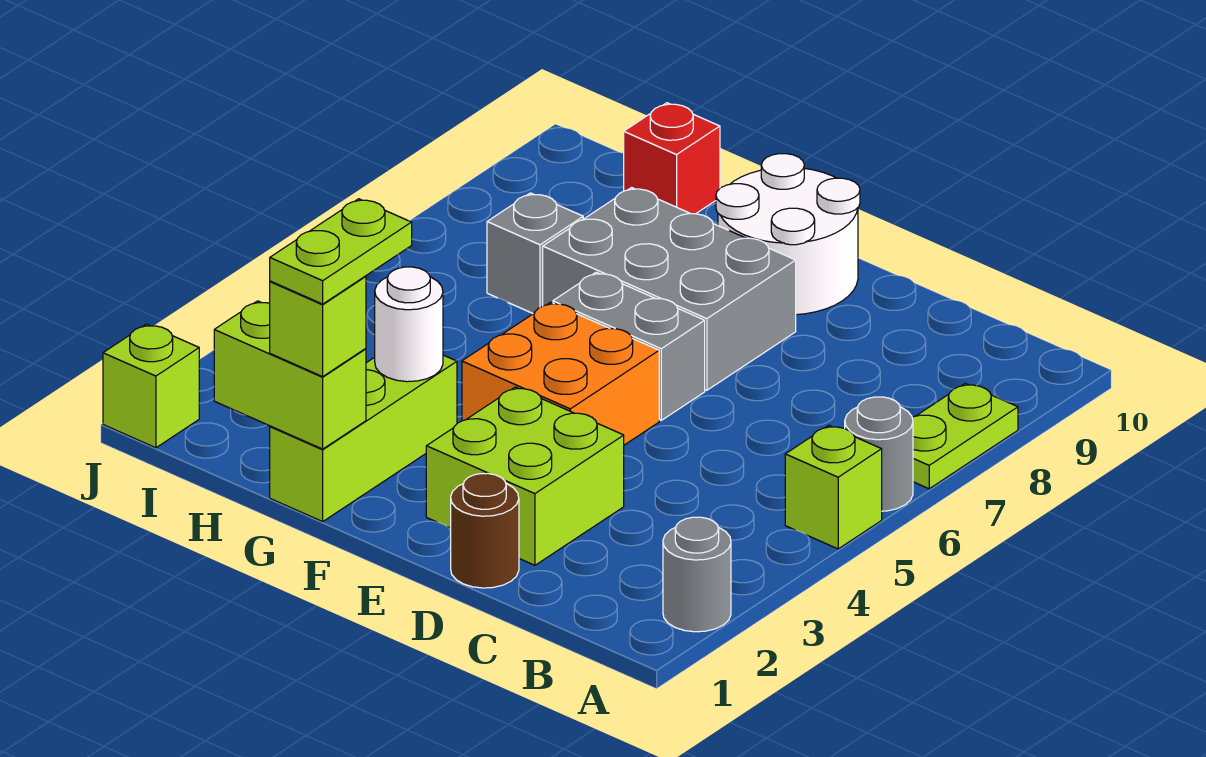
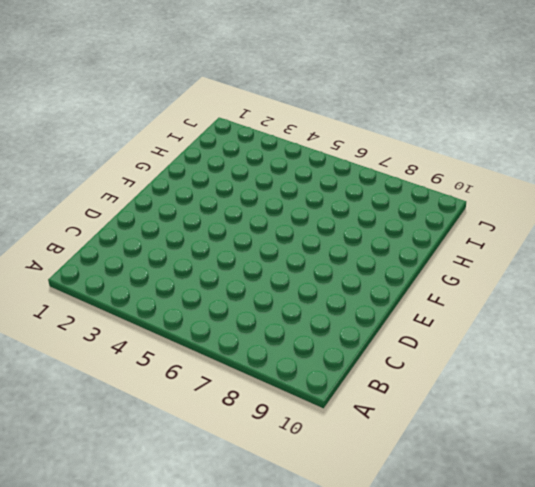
none -> grey 1x1 round brick [663,517,731,632]
none -> lime 1x1 brick [785,425,882,549]
none -> grey 1x1 round brick [845,397,913,511]

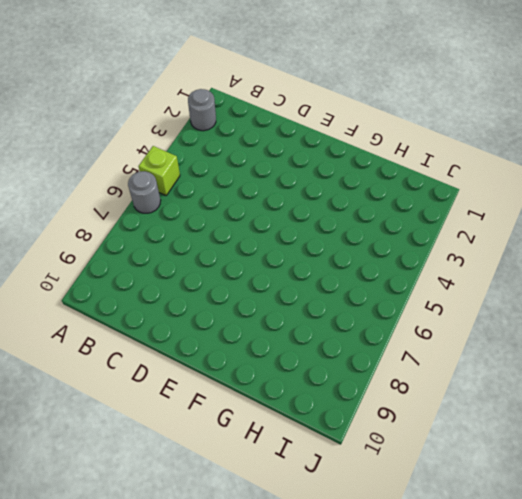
none -> lime 1x2 plate [912,384,1018,489]
none -> brown 1x1 round brick [451,473,519,588]
none -> lime 2x2 brick [426,387,624,565]

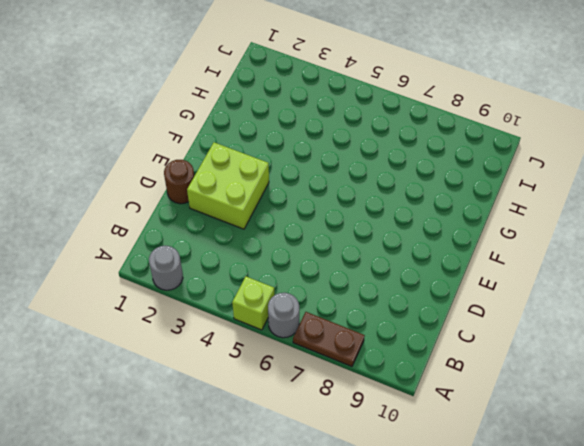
brown 1x2 plate [293,312,365,366] -> lime 1x2 plate [912,384,1018,489]
none -> orange 2x2 brick [462,302,659,445]
none -> grey 1x2 brick [553,272,705,420]
none -> grey 2x3 brick [543,188,796,390]

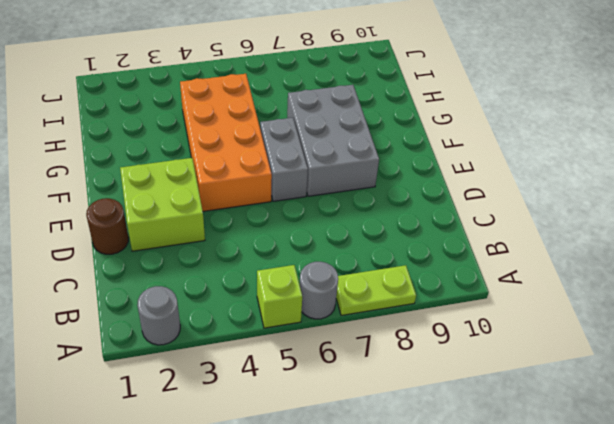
orange 2x4 brick [180,74,272,211] -> orange 2x2 brick [462,302,659,445]
none -> white 2x2 round brick [716,154,860,315]
none -> lime 1x3 brick [270,355,457,522]
none -> grey 1x1 brick [487,193,583,314]

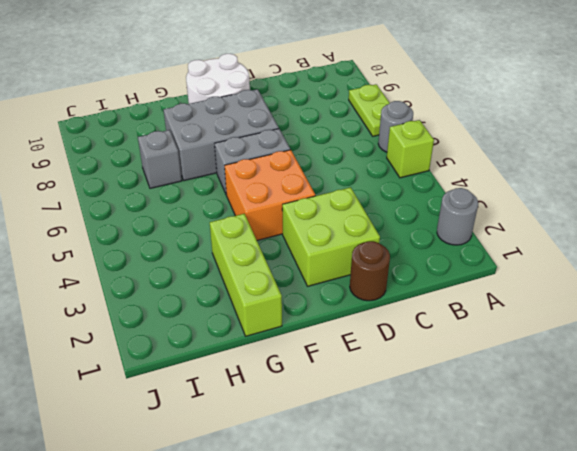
none -> red 1x1 brick [624,103,720,214]
none -> lime 1x1 brick [103,324,199,448]
none -> lime 1x2 brick [214,301,366,449]

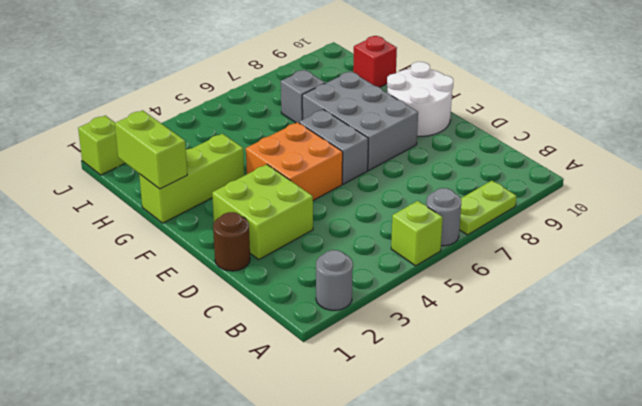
none -> white 1x1 round brick [375,267,443,382]
none -> lime 1x1 brick [270,276,366,377]
none -> lime 1x2 plate [270,199,412,304]

